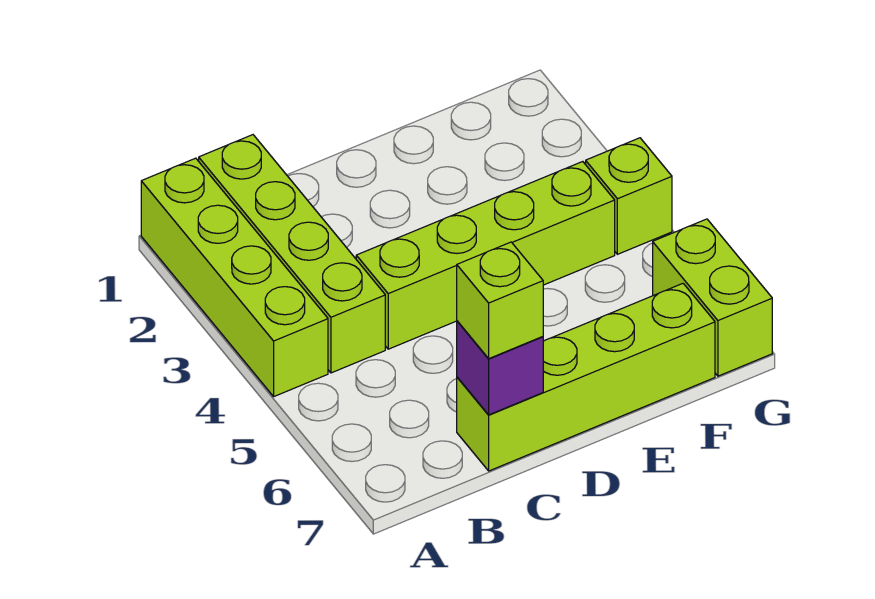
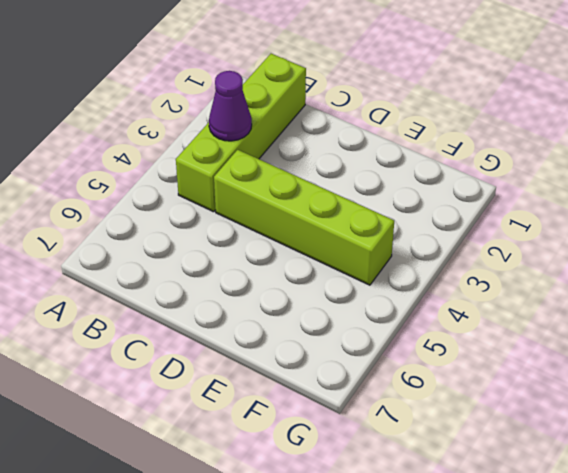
purple 1x1 cone [209,71,252,141] -> none
none -> lime 1x4 brick [141,158,328,396]
none -> lime 1x4 brick [457,284,715,471]

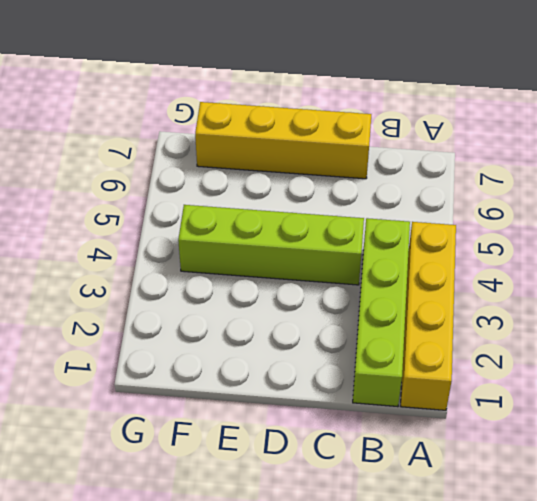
yellow 1x4 brick [401,222,456,410] -> lime 1x4 brick [141,158,328,396]
yellow 1x4 brick [195,102,371,179] -> lime 1x4 brick [457,284,715,471]
none -> lime 1x1 brick [586,138,672,254]
none -> lime 1x2 brick [653,219,772,376]

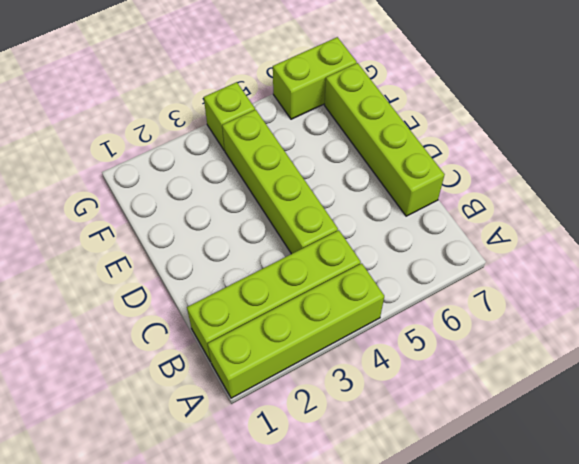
none -> purple 1x1 brick [457,321,543,415]
none -> lime 1x1 brick [457,242,543,358]

